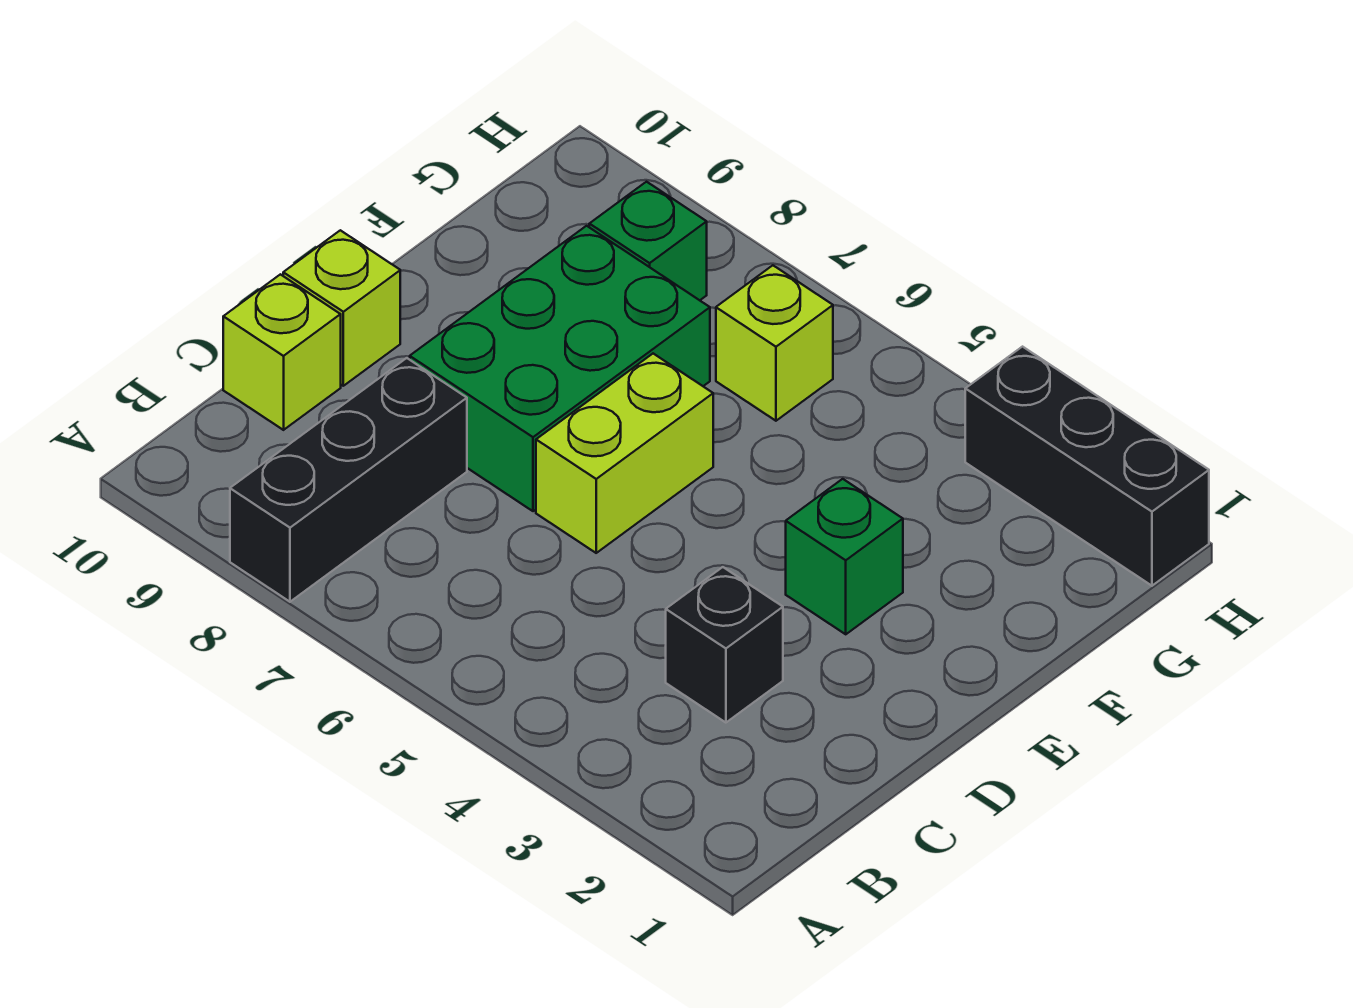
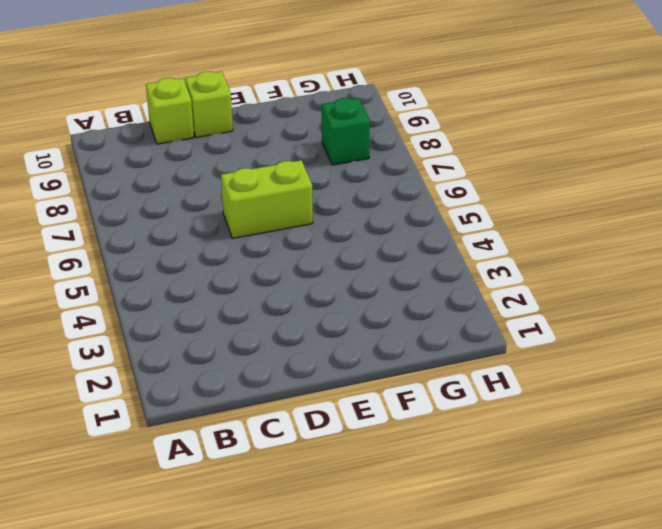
none -> black 1x3 brick [230,358,467,602]
none -> black 1x1 brick [666,567,783,723]

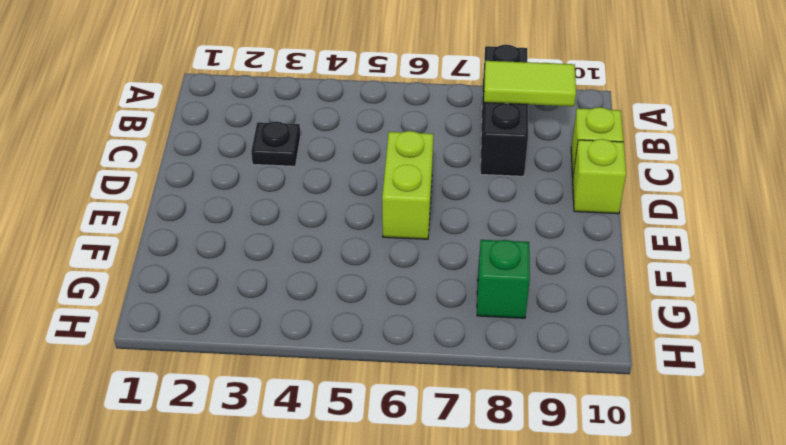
lime 1x2 tile [484,61,576,106] -> none
black 1x1 plate [251,121,300,166] -> black 1x1 brick [666,567,783,723]
none -> green 2x3 brick [410,226,710,511]
none -> green 1x1 brick [786,479,903,634]

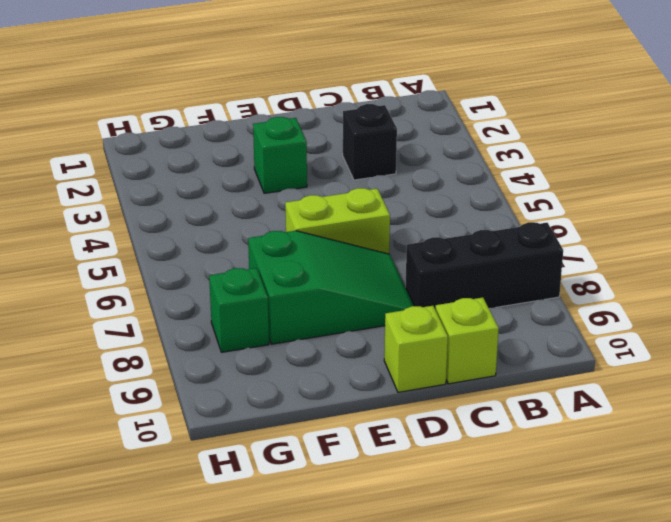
green 2x3 slope [248,231,414,344] -> green 2x3 brick [410,226,710,511]
none -> lime 1x1 brick [716,265,833,421]
none -> black 1x3 brick [965,347,1209,586]

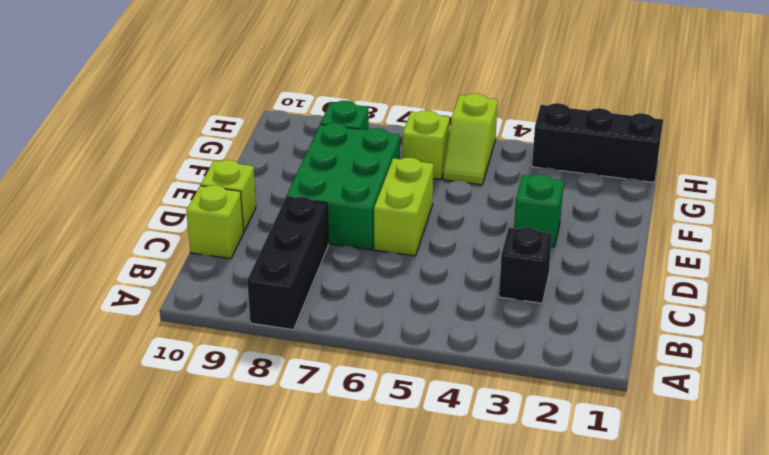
lime 1x2 slope [443,94,498,185] -> none

